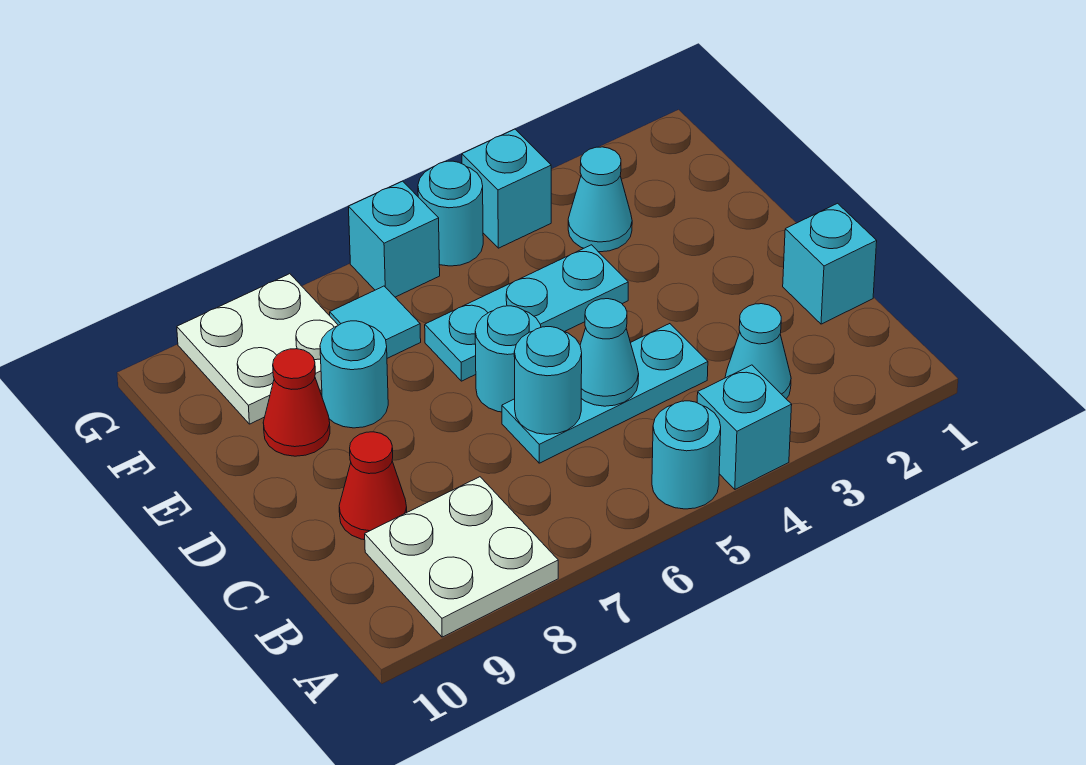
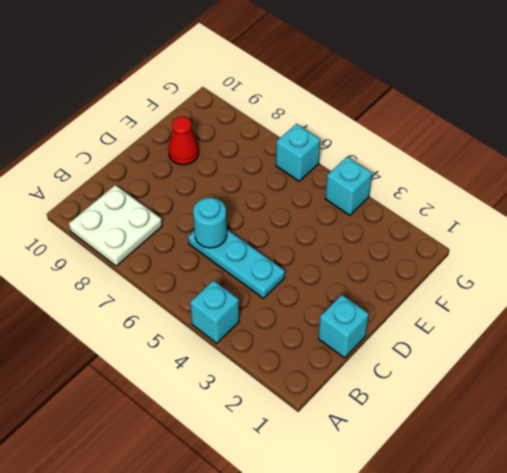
none -> cyan 1x1 round brick [652,401,721,509]
none -> cyan 1x1 cone [725,304,791,399]
none -> red 1x1 cone [339,432,407,540]

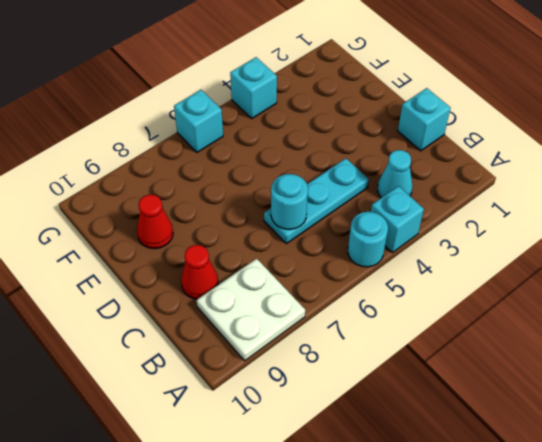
none -> cyan 1x1 round brick [475,306,541,412]
none -> cyan 1x3 plate [425,245,628,381]
none -> cyan 1x1 round brick [320,321,388,428]

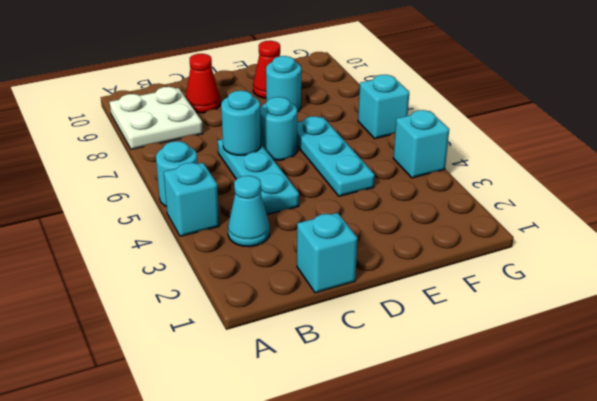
none -> cyan 1x1 cone [568,147,632,252]
none -> cyan 1x1 tile [330,286,421,358]
none -> white 2x2 plate [177,274,338,424]

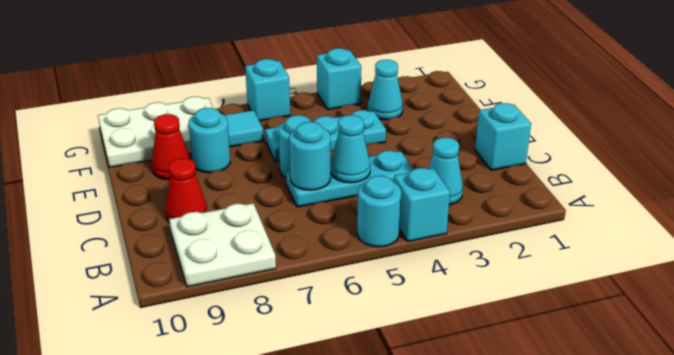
white 2x3 plate [98,97,213,167] -> white 2x2 plate [177,274,338,424]
none -> cyan 1x1 round brick [418,161,483,266]

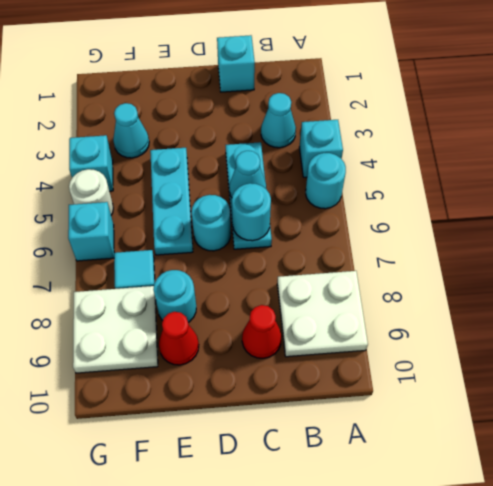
white 1x1 round brick [69,169,113,215] -> cyan 1x1 round brick [418,161,483,266]

